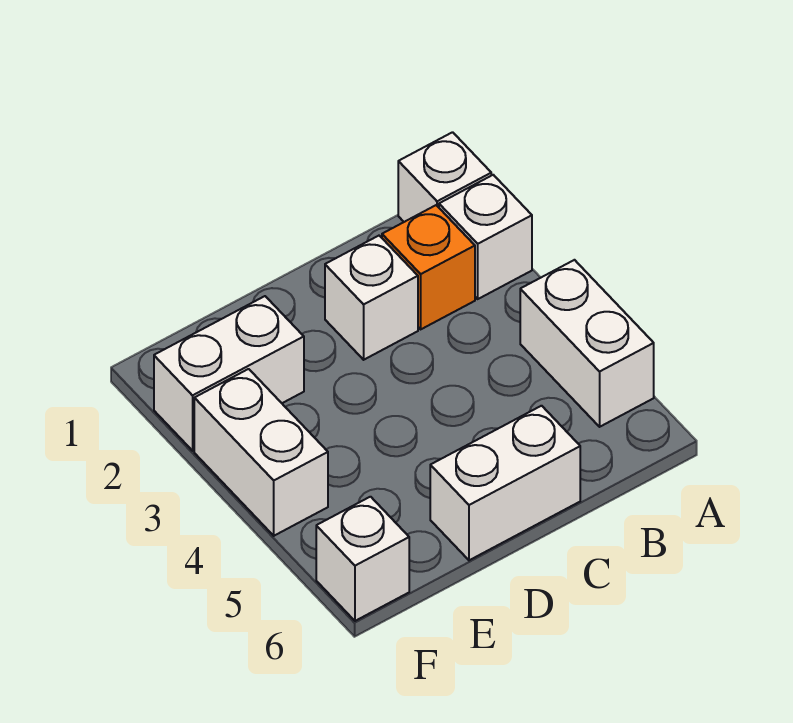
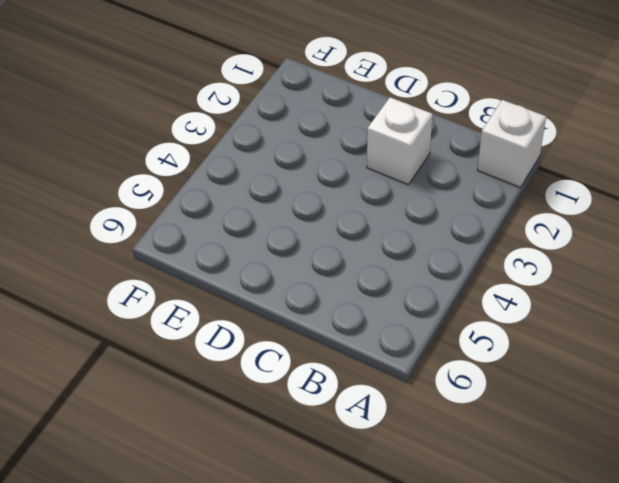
none -> white 1x1 brick [439,175,532,299]
none -> white 1x2 brick [520,260,654,427]

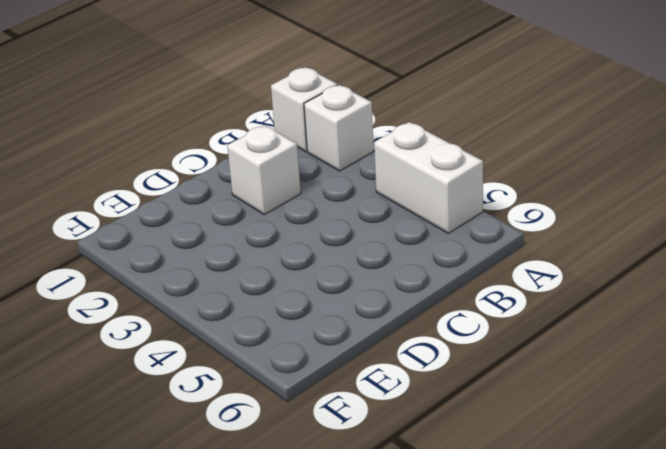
none -> orange 1x1 brick [382,205,475,329]
none -> white 1x2 brick [430,406,580,560]

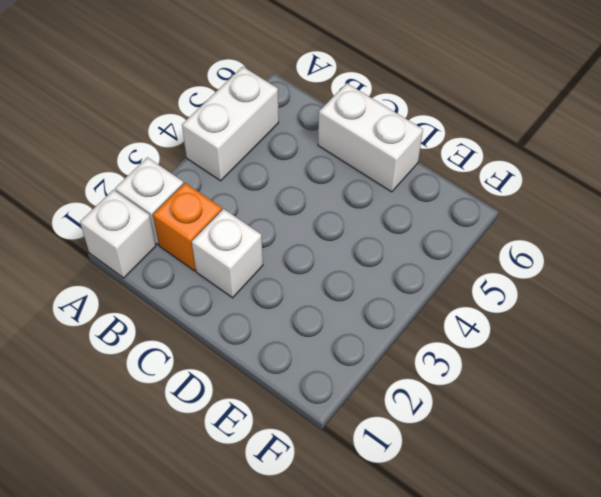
none -> white 1x2 brick [154,296,304,451]
none -> white 1x2 brick [194,369,328,536]

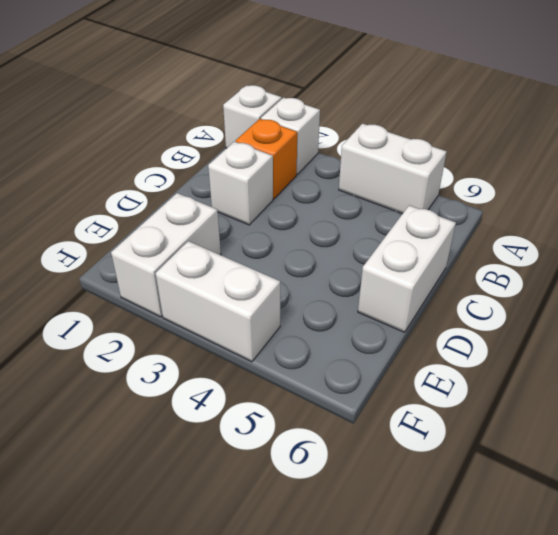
none -> white 1x1 brick [316,497,409,621]

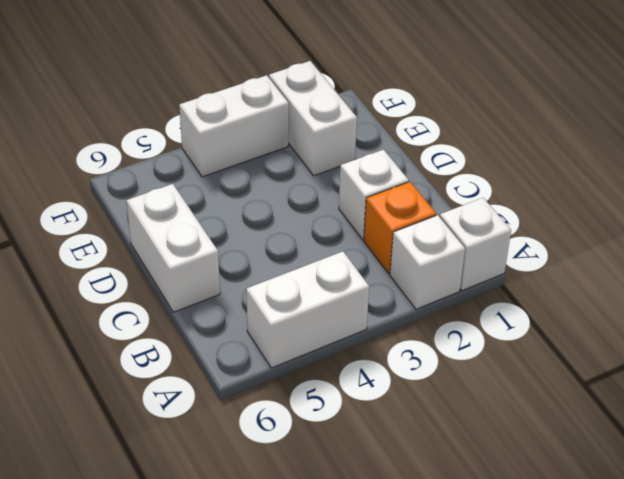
none -> white 1x1 brick [316,497,409,621]

